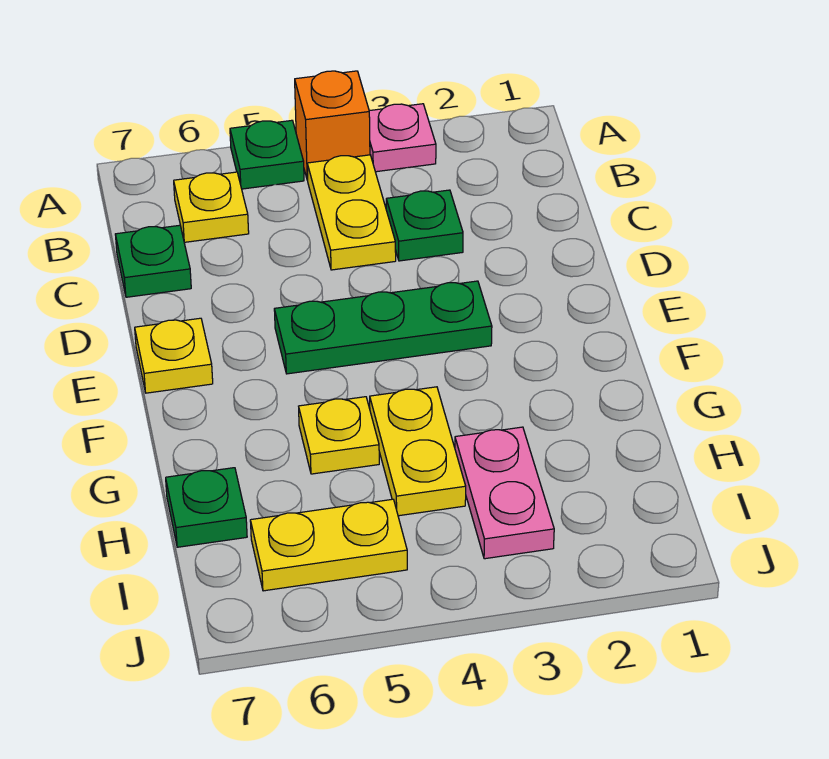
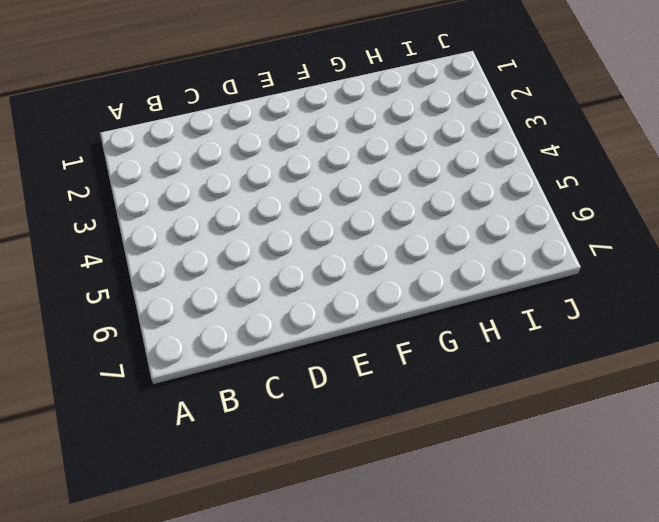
none -> pink 1x1 plate [369,104,436,172]
none -> orange 1x1 brick [295,71,370,180]
none -> green 1x1 plate [230,120,304,189]

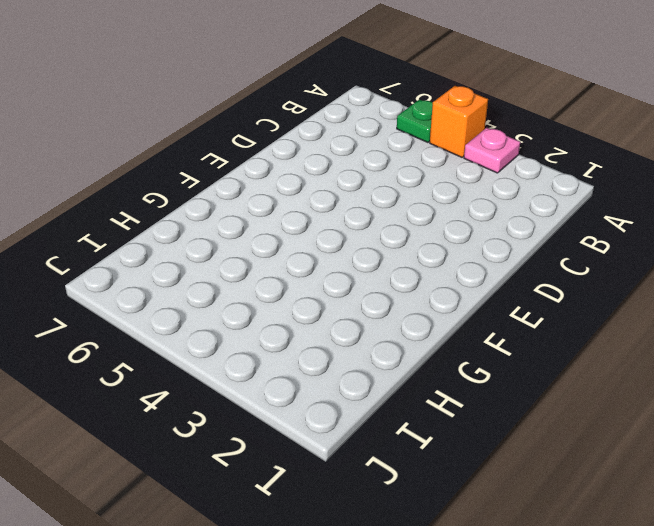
none -> yellow 1x2 plate [307,155,396,270]
none -> yellow 1x1 plate [174,172,249,242]
none -> green 1x1 plate [386,190,463,261]

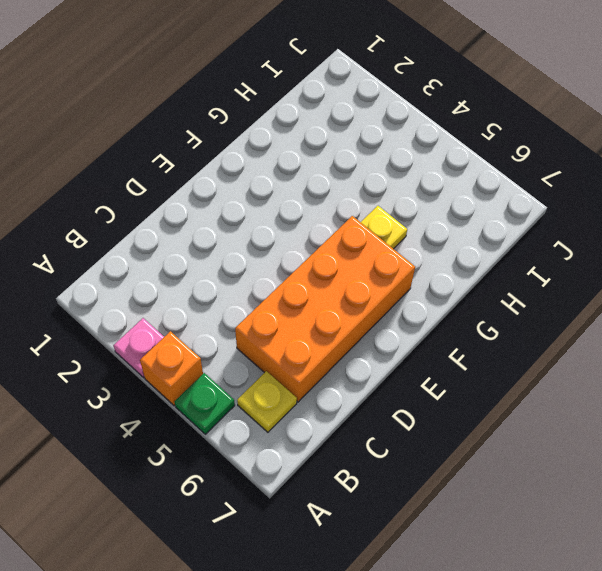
orange 2x4 brick [235,216,415,402] -> green 1x3 plate [274,281,492,374]
none -> yellow 1x2 plate [307,155,396,270]
none -> green 1x1 plate [386,190,463,261]
none -> green 1x1 plate [115,225,191,297]

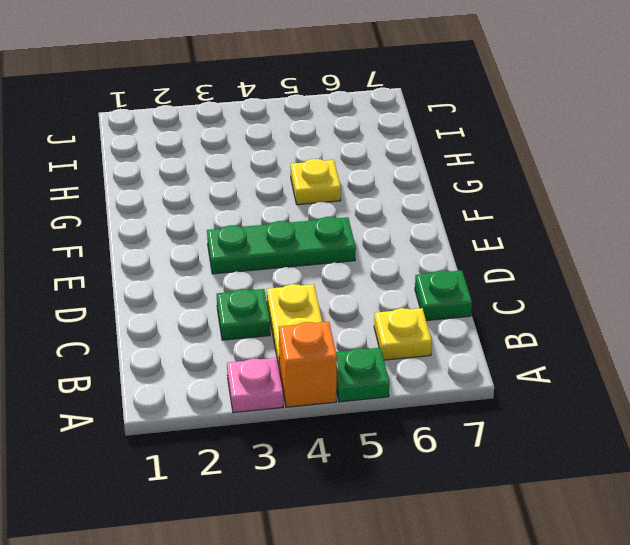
none -> yellow 1x1 plate [135,318,213,393]
none -> yellow 1x2 plate [370,387,466,516]
none -> pink 1x2 plate [455,427,554,559]

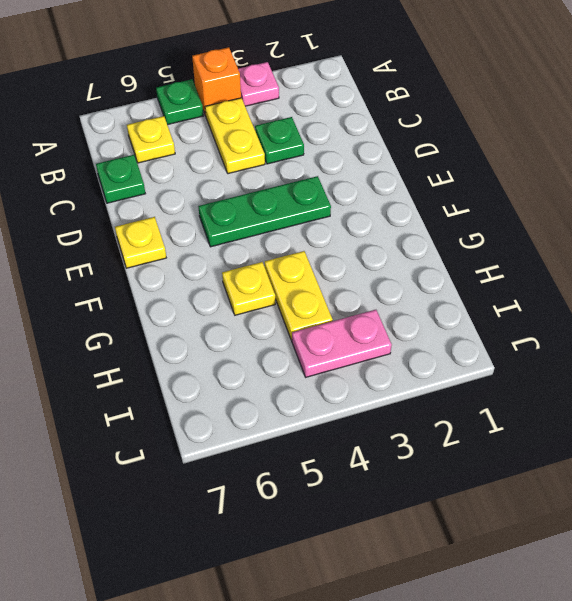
pink 1x2 plate [292,310,392,377] -> pink 1x2 plate turned to [455,427,554,559]
none -> green 1x1 plate [166,468,247,547]
none -> yellow 1x2 plate [250,499,407,591]

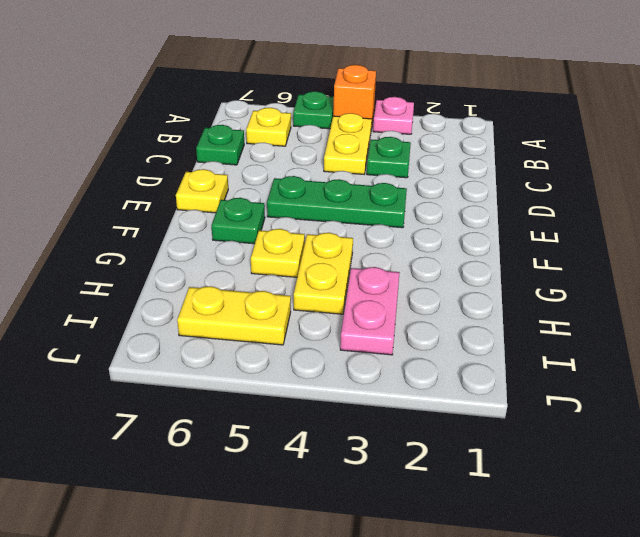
green 1x1 plate [212,198,265,244] -> green 1x1 plate moved to [166,468,247,547]

